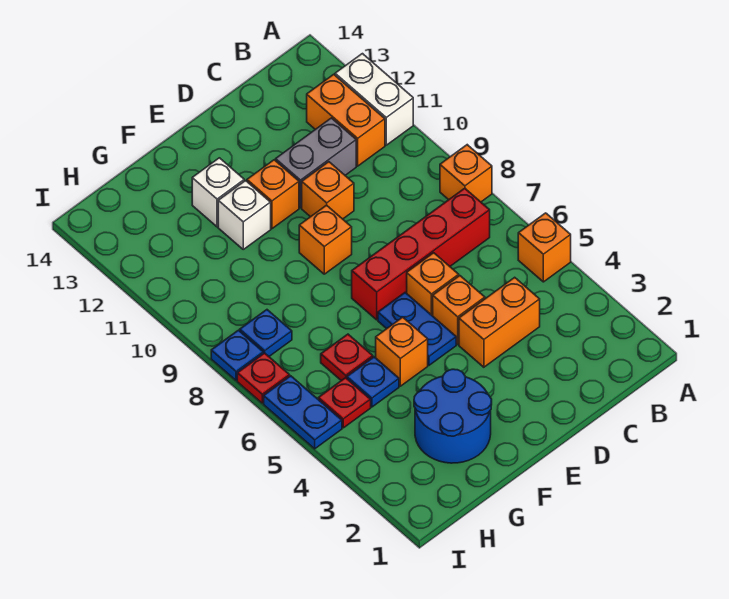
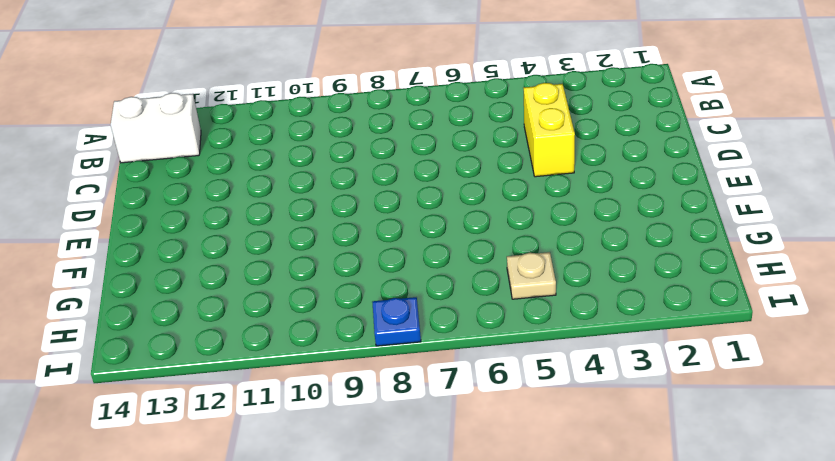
white 1x2 brick [111,93,201,163] -> white 1x2 brick moved to [335,54,413,145]
yellow 1x2 brick [524,83,575,177] -> orange 1x2 brick [459,277,540,367]
tan 1x1 plate [507,252,556,299] -> red 1x1 plate [318,378,371,428]
none -> orange 1x1 brick [518,213,571,282]
none -> orange 1x1 brick [440,145,492,202]
none -> red 1x4 brick [352,188,490,320]

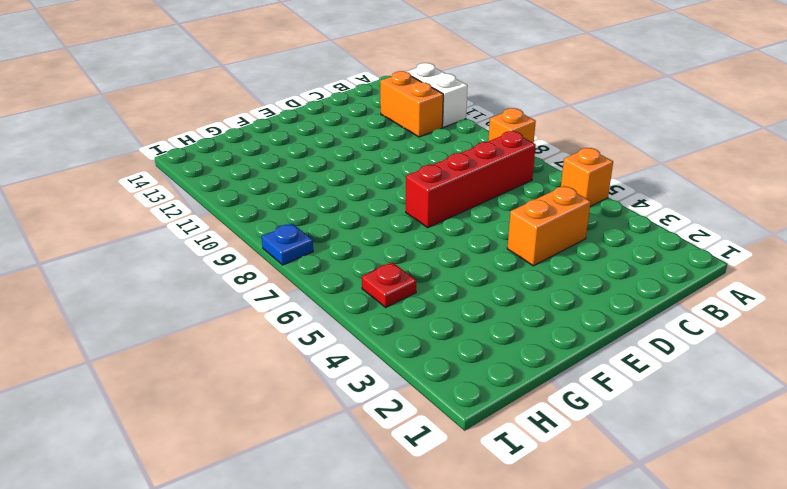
none -> grey 1x2 brick [276,118,356,208]
none -> orange 1x1 brick [433,276,485,344]
none -> orange 1x1 brick [407,253,459,316]

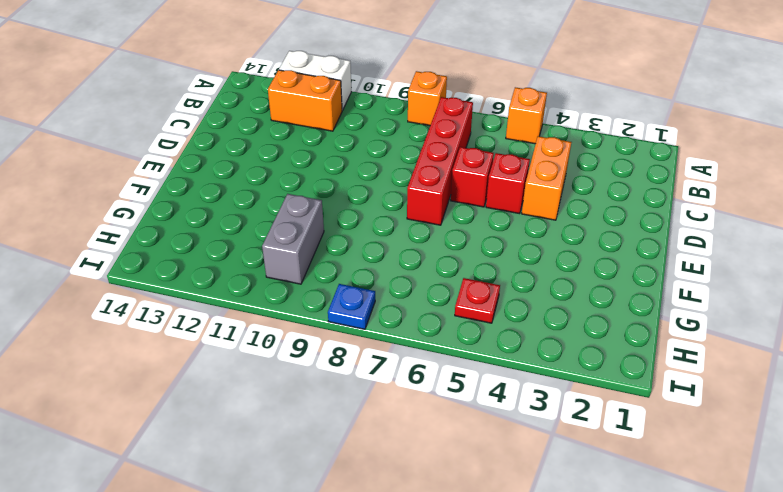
red 1x1 brick [486,153,530,214] -> orange 1x1 brick [433,276,485,344]
red 1x1 brick [451,147,494,207] -> orange 1x1 brick [407,253,459,316]
grey 1x2 brick [262,194,324,284] -> grey 1x2 brick moved to [276,118,356,208]
none -> orange 1x1 brick [302,162,354,219]
none -> blue 1x2 plate [378,293,456,365]
none -> orange 1x1 brick [299,205,352,274]

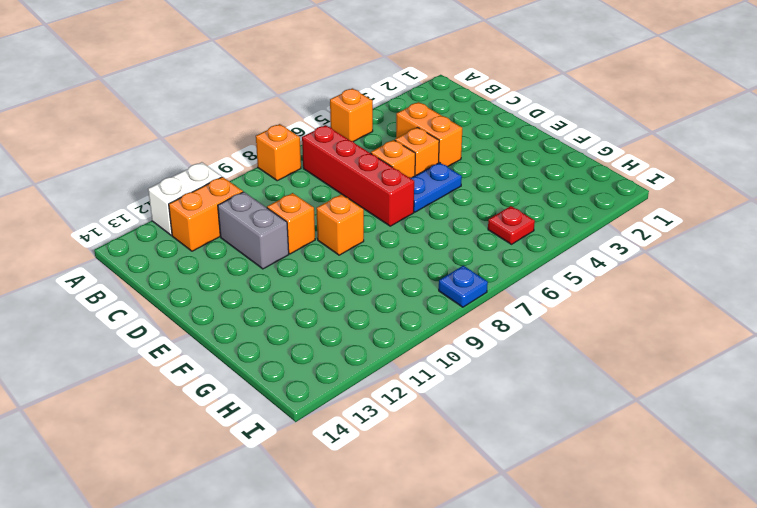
none -> orange 1x1 brick [247,160,299,229]
none -> blue 2x2 round brick [414,369,492,463]
none -> orange 1x1 brick [376,317,428,386]

